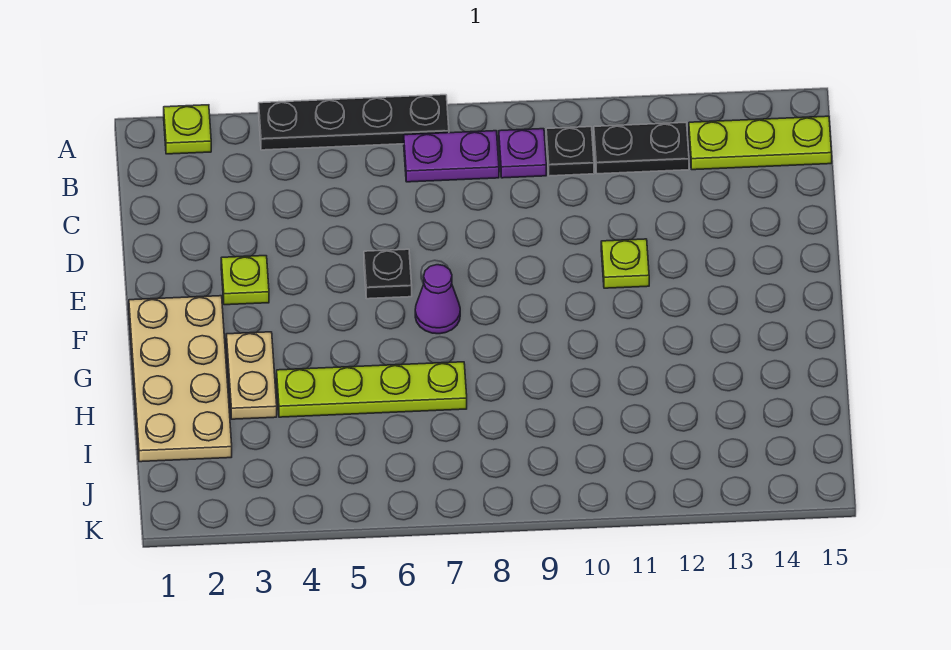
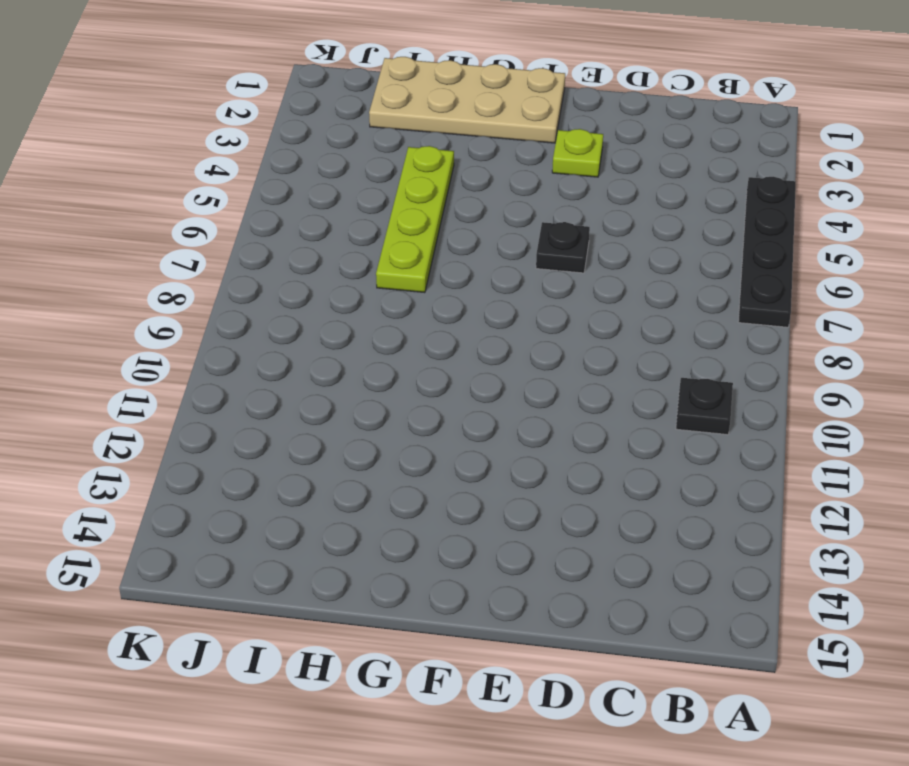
none -> lime 1x1 plate [164,105,211,154]
none -> purple 1x2 plate [404,131,499,182]
none -> purple 1x1 plate [499,129,546,178]

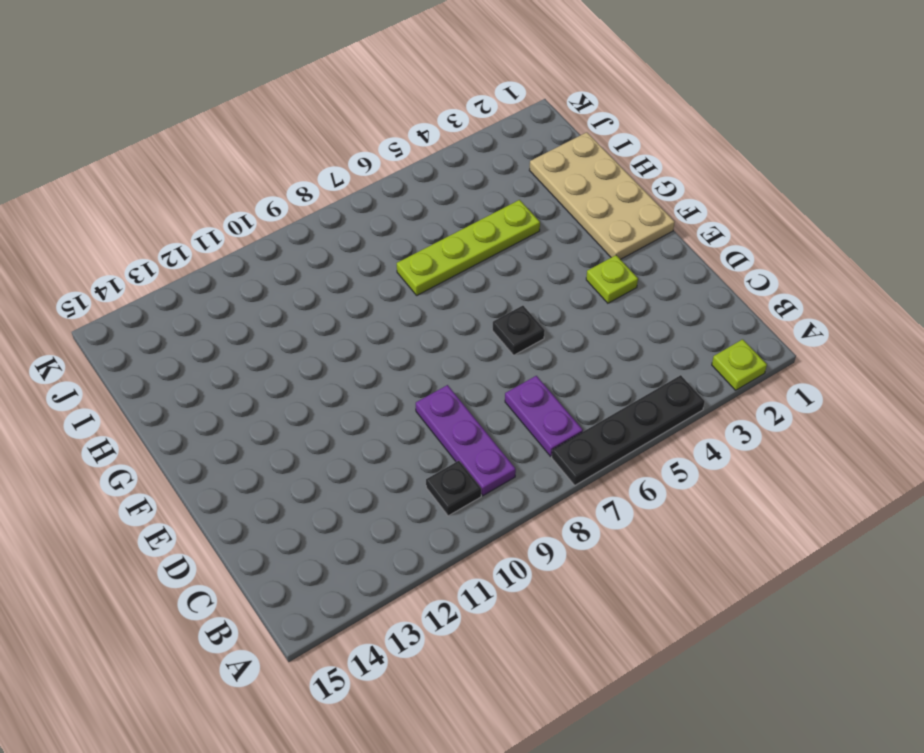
purple 1x2 plate [505,376,583,456] -> purple 1x2 plate turned to [404,131,499,182]
purple 1x3 plate [416,385,516,496] -> purple 1x1 plate [499,129,546,178]
none -> black 1x2 plate [594,123,689,174]
none -> lime 1x3 plate [689,116,832,170]
none -> lime 1x1 plate [601,239,649,288]

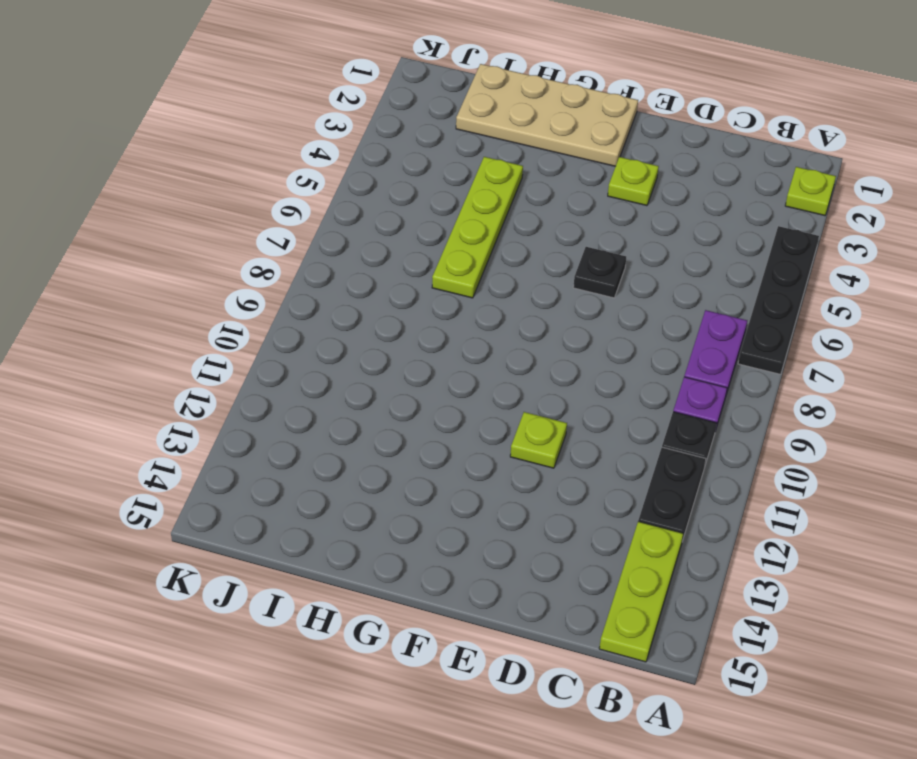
none -> purple 1x1 cone [415,265,460,334]
none -> tan 1x2 plate [226,332,277,419]

